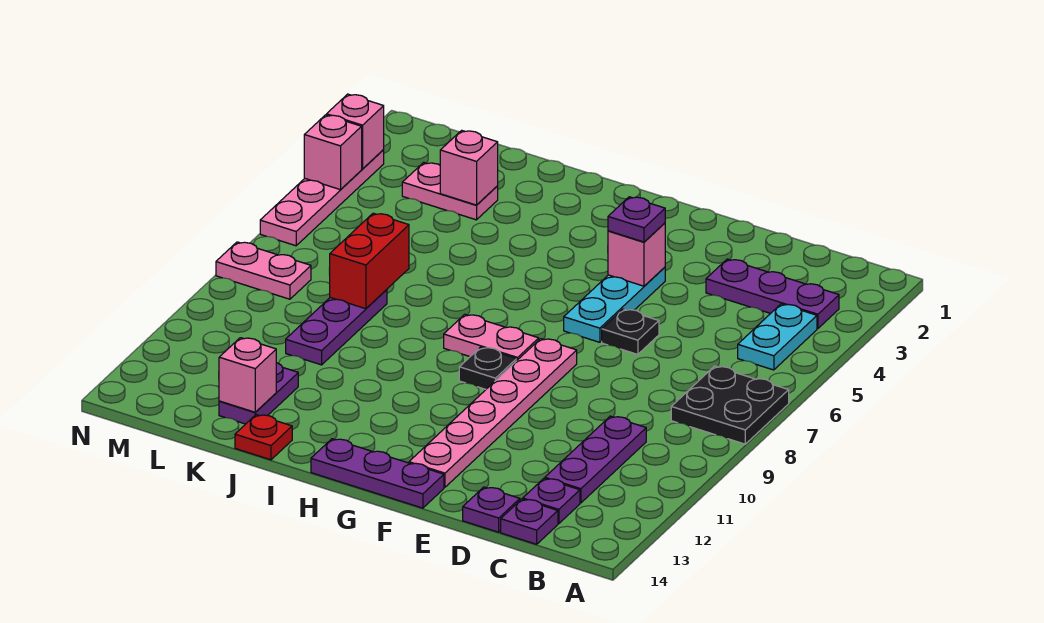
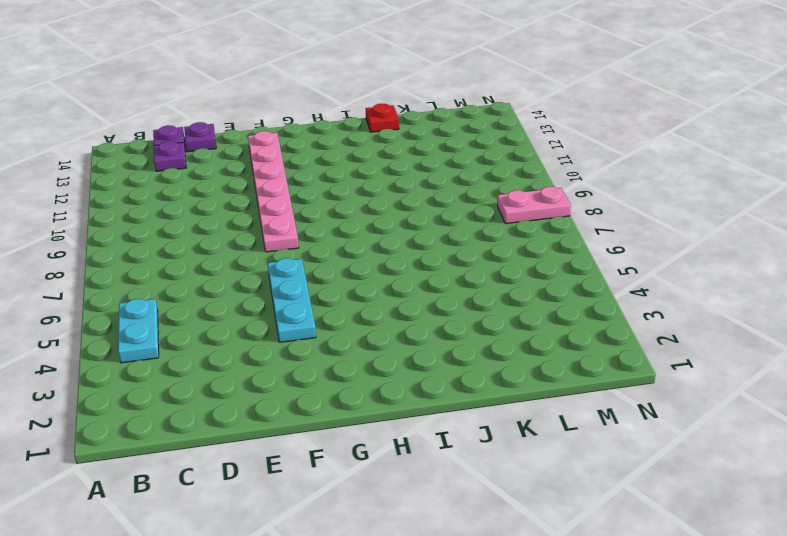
none -> black 2x2 plate [671,366,789,444]
none -> purple 1x3 plate [706,259,839,328]
none -> purple 1x3 plate [545,416,646,503]

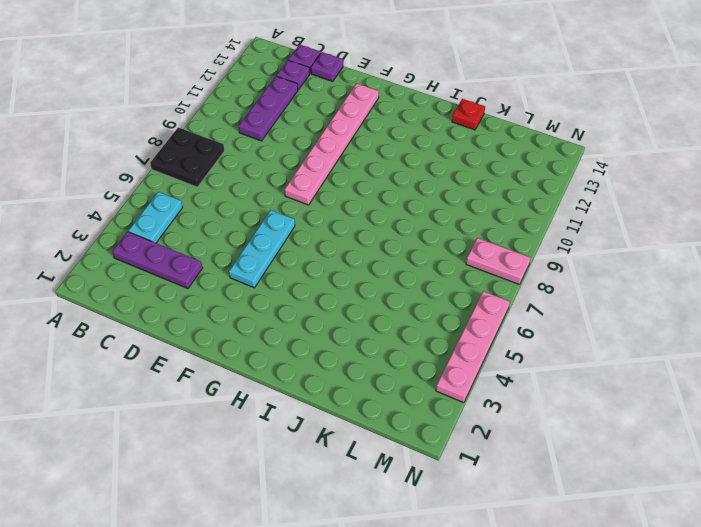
none -> black 1x1 plate [602,309,659,354]
none -> purple 1x3 plate [311,439,444,508]
none -> pink 1x2 plate [444,314,539,360]

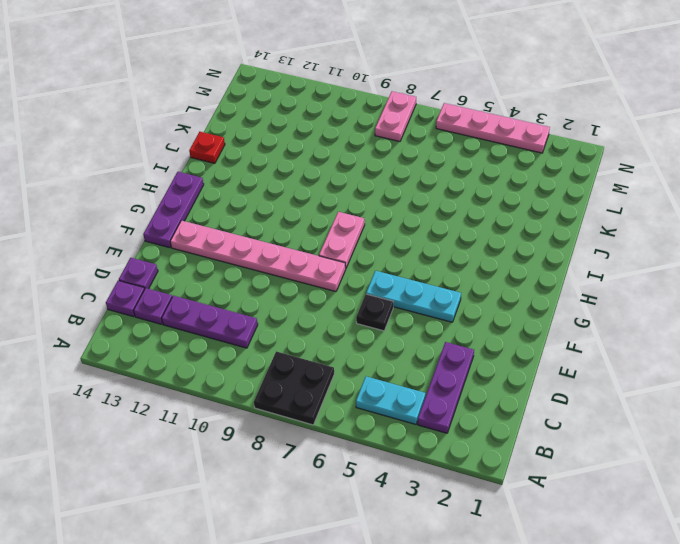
none -> black 1x1 plate [459,347,517,389]
none -> pink 1x2 plate [402,162,498,220]
none -> purple 1x3 plate [286,290,387,365]

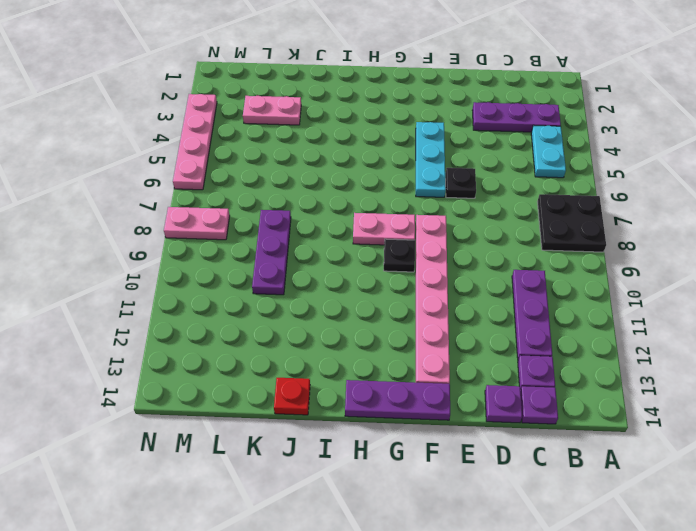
none -> purple 1x2 plate [219,363,298,424]
none -> pink 1x1 brick [608,223,665,286]
none -> pink 1x1 brick [440,130,498,205]

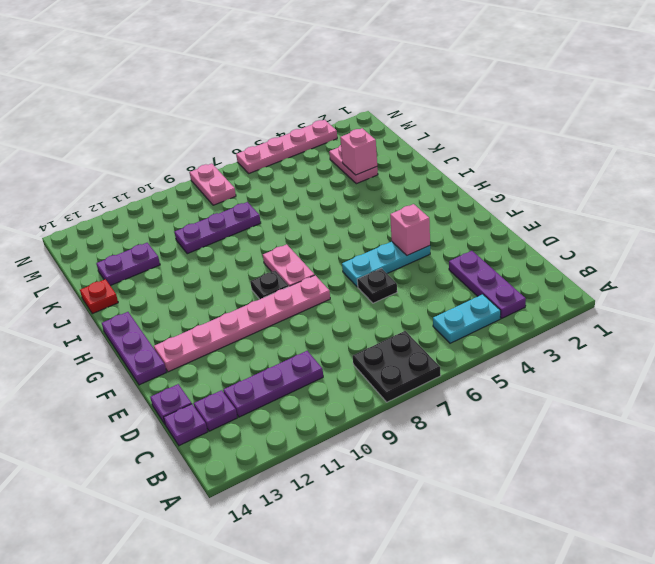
none -> red 1x2 brick [330,213,409,309]
none -> pink 1x1 brick [219,338,276,412]
none -> pink 1x1 brick [327,94,384,169]

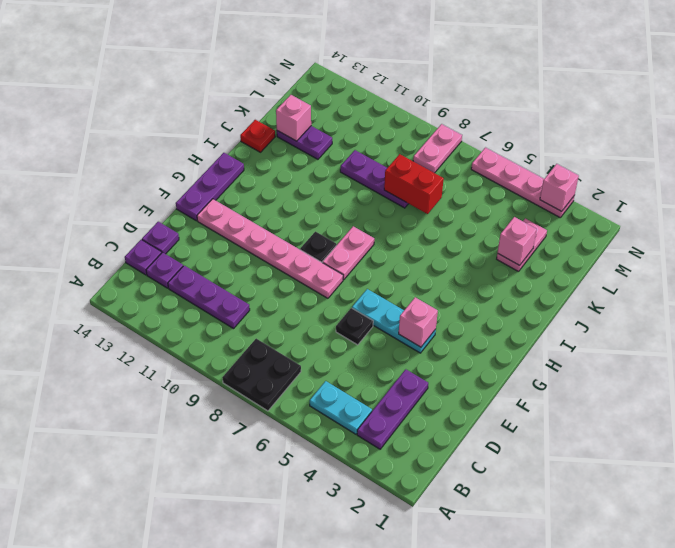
none -> pink 1x1 brick [304,115,362,190]
none -> purple 1x1 plate [608,197,665,242]

